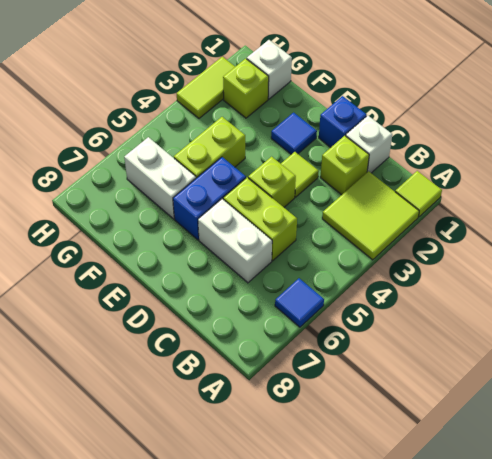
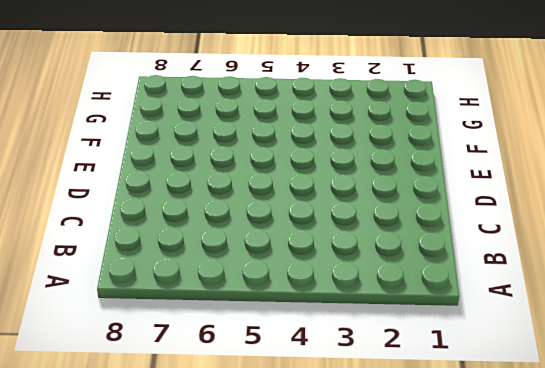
none -> lime 1x1 tile [395,171,442,217]
none -> lime 2x2 tile [322,171,419,260]
none -> blue 1x1 tile [275,278,324,327]

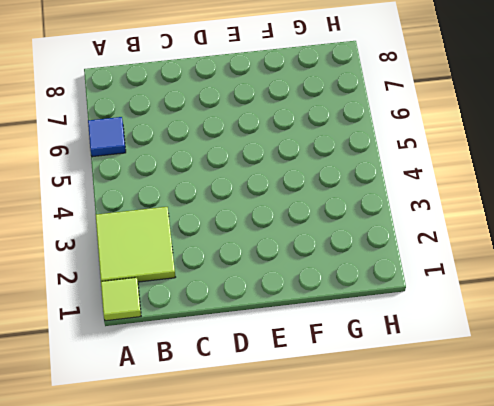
none -> white 1x1 brick [346,116,392,173]
none -> lime 1x1 brick [320,136,369,195]
none -> lime 1x2 brick [223,178,297,261]

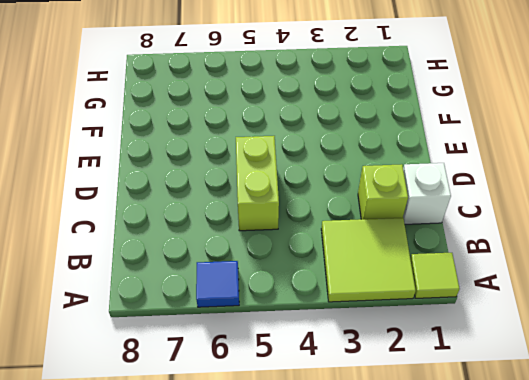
none -> white 1x2 brick [198,199,272,283]
none -> blue 1x1 brick [319,96,367,148]
none -> lime 1x1 tile [281,152,319,197]

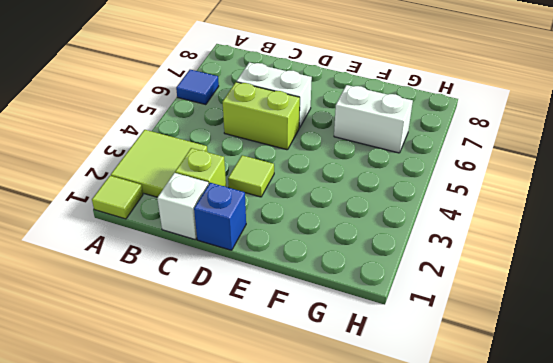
none -> lime 1x1 brick [248,157,296,207]
none -> blue 1x1 tile [271,113,317,154]
none -> blue 1x2 brick [173,157,246,240]

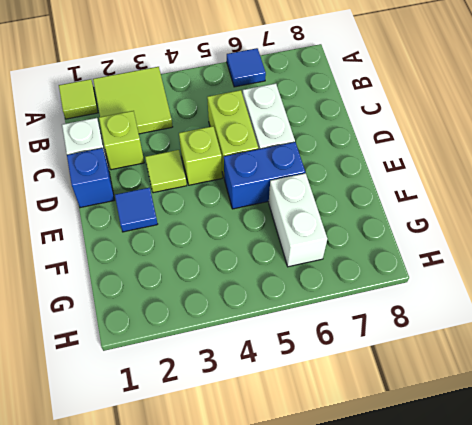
none -> lime 1x2 brick [174,117,245,178]
none -> white 1x1 brick [247,40,292,99]
none -> lime 1x1 brick [223,59,269,118]

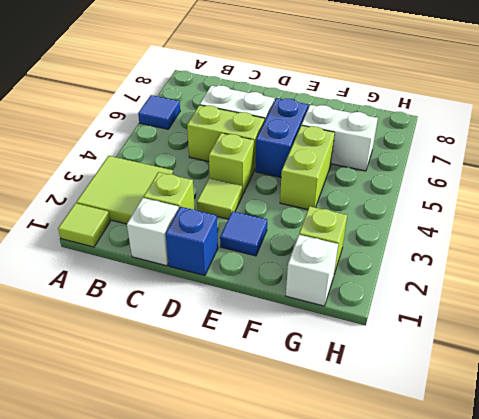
none -> lime 1x2 tile [177,57,235,118]

